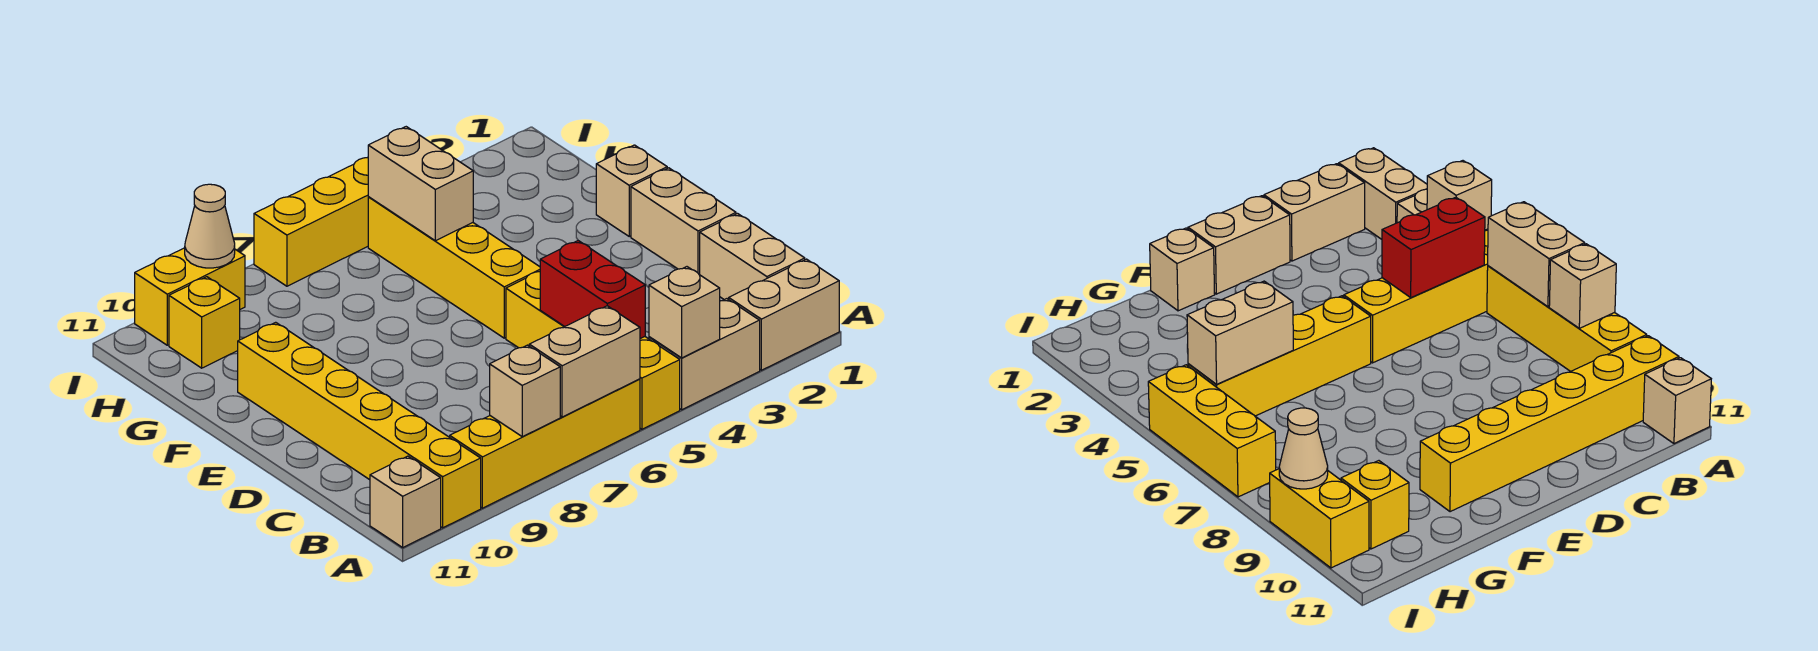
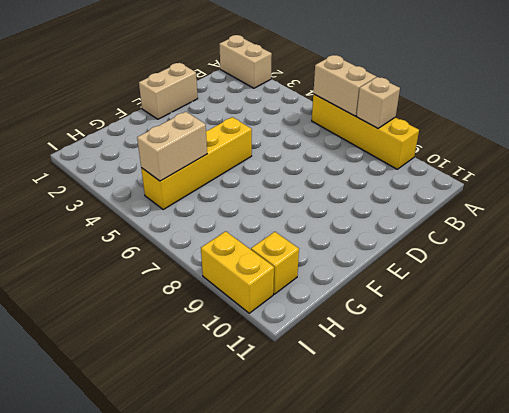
none -> tan 1x2 brick [649,299,760,410]
none -> yellow 1x4 brick [506,272,680,429]
none -> yellow 1x6 brick [238,322,481,528]

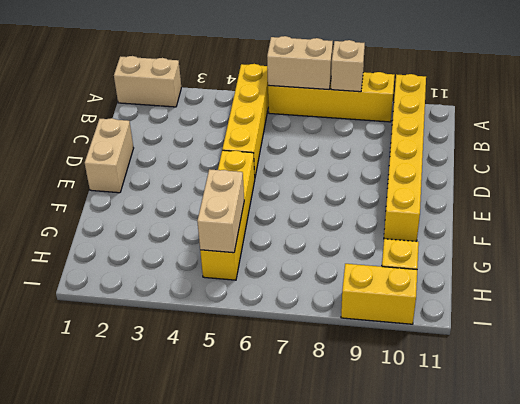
none -> tan 1x2 brick [649,299,760,410]
none -> tan 1x1 brick [370,456,441,547]
none -> tan 1x2 brick [700,214,805,300]

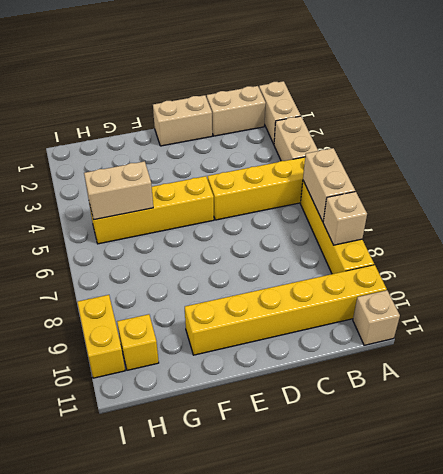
none -> tan 1x1 brick [596,145,667,236]
none -> yellow 1x3 brick [254,157,368,286]
none -> tan 1x1 brick [649,267,720,358]

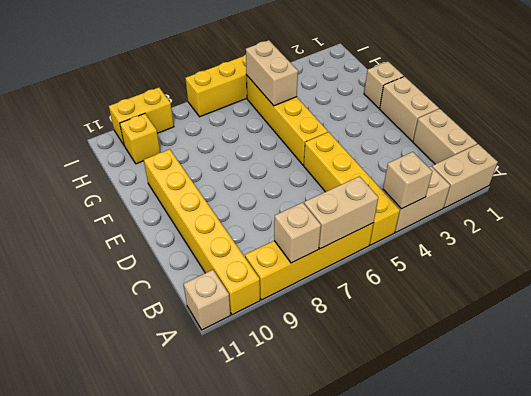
none -> red 1x2 brick [540,241,645,339]
none -> tan 1x1 cone [185,184,235,268]

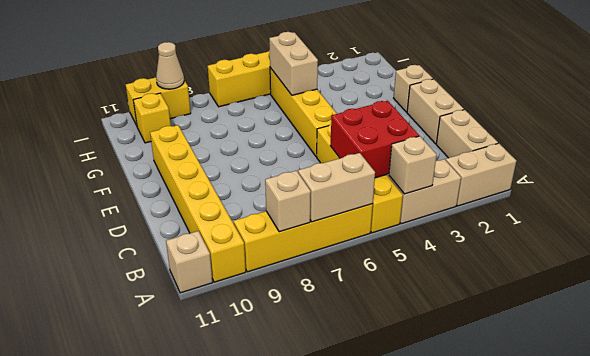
red 2x2 brick [330,101,419,178] -> red 1x2 brick [540,241,645,339]

